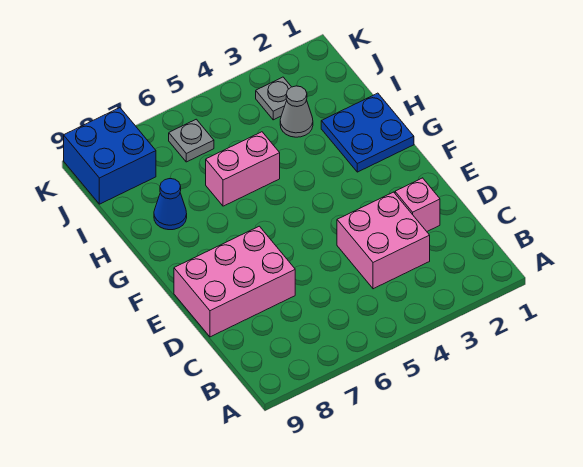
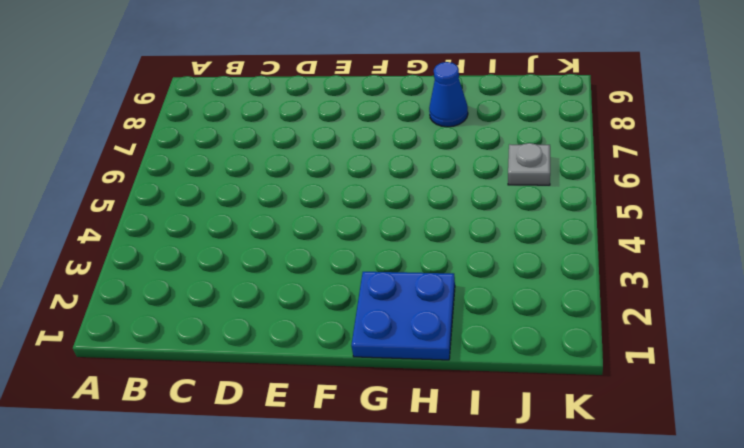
none -> pink 2x2 brick [337,192,430,289]
none -> pink 1x1 brick [395,178,440,231]

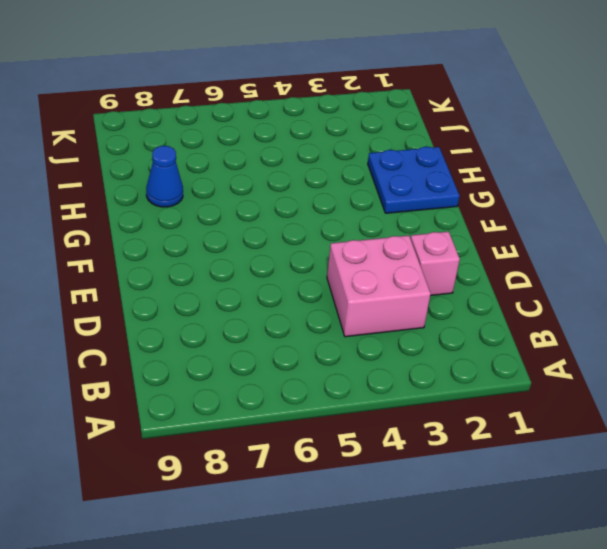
none -> pink 2x3 brick [174,226,295,337]
none -> pink 1x2 brick [206,132,280,206]

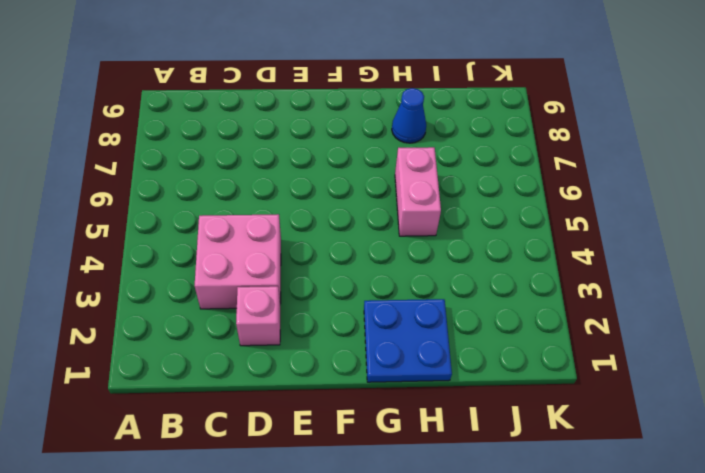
none -> pink 2x3 brick [174,226,295,337]
none -> grey 1x1 cone [280,86,313,137]

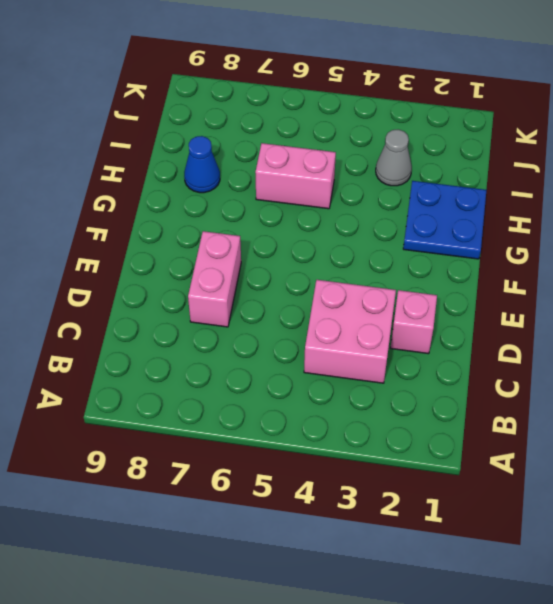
pink 1x2 brick [188,231,241,327] -> pink 2x3 brick [174,226,295,337]
none -> grey 1x1 plate [256,77,291,120]
none -> grey 1x1 plate [169,119,214,162]

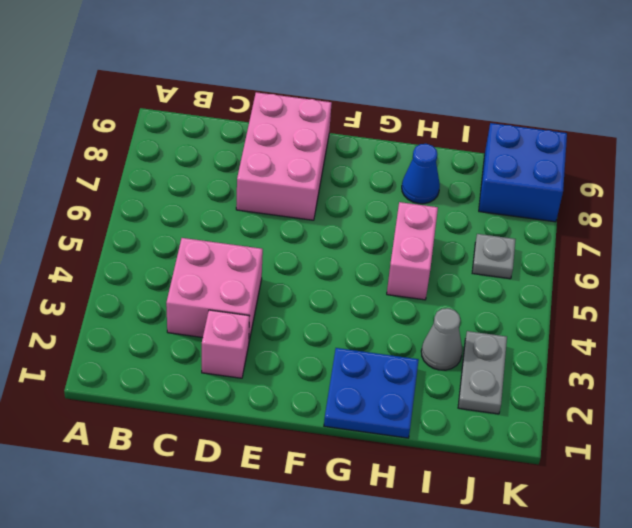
grey 1x2 plate [458,331,507,414] -> grey 1x1 plate [256,77,291,120]

